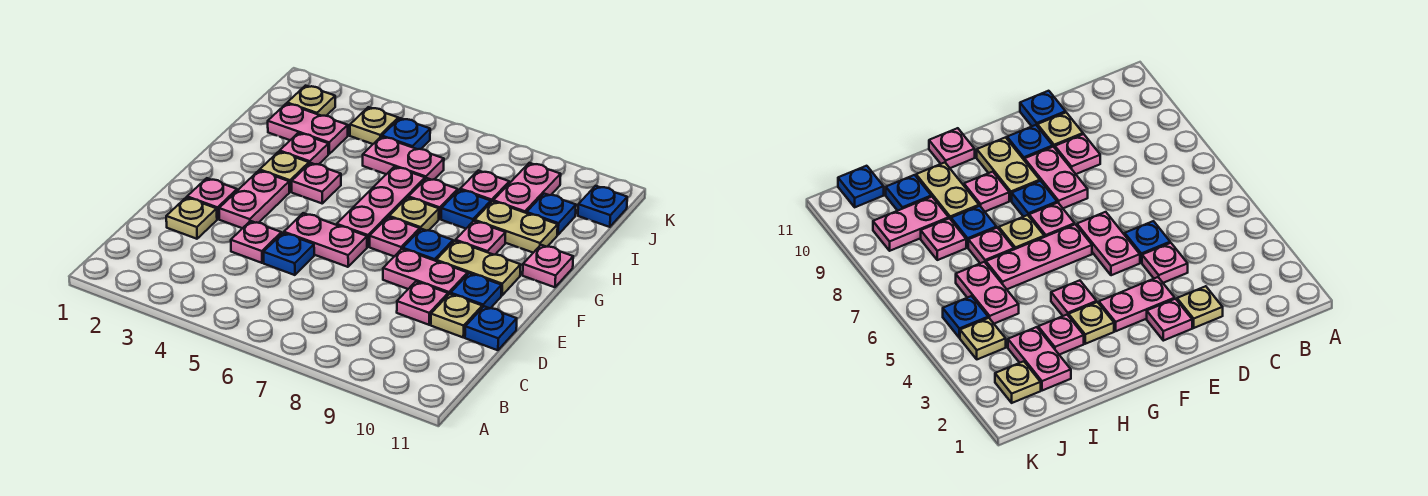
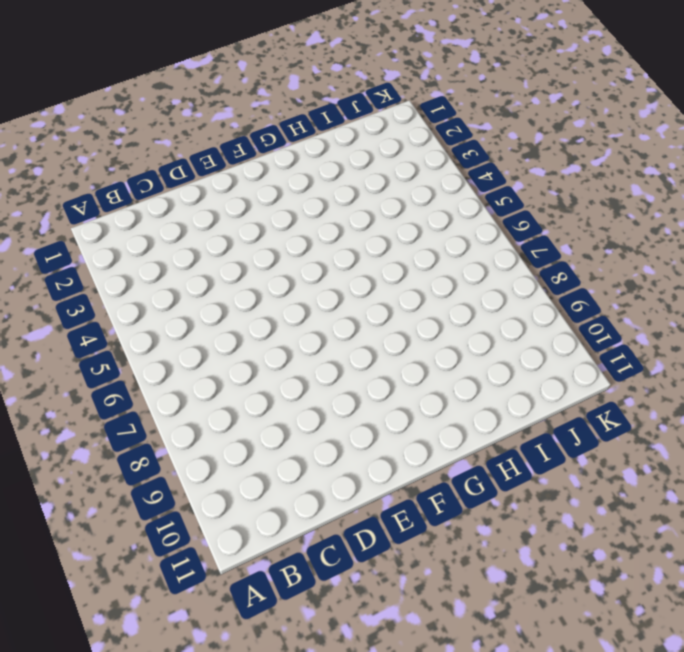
none -> tan 1x1 plate [166,197,217,239]
none -> pink 1x1 plate [231,221,281,263]
none -> blue 1x1 plate [263,233,314,275]
none -> pink 1x1 plate [397,282,448,325]

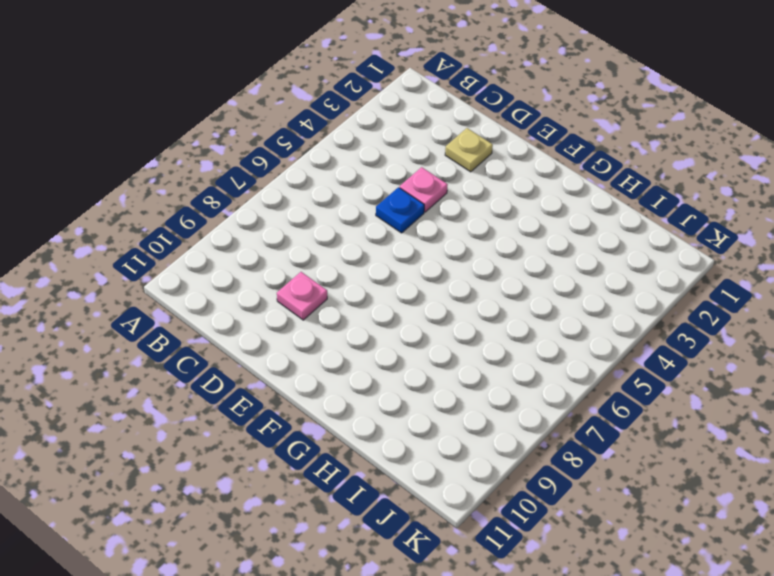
none -> tan 1x1 plate [431,294,482,337]
none -> blue 1x1 plate [465,306,517,350]
none -> pink 1x1 plate [187,178,237,219]
none -> pink 1x2 plate [219,171,289,228]

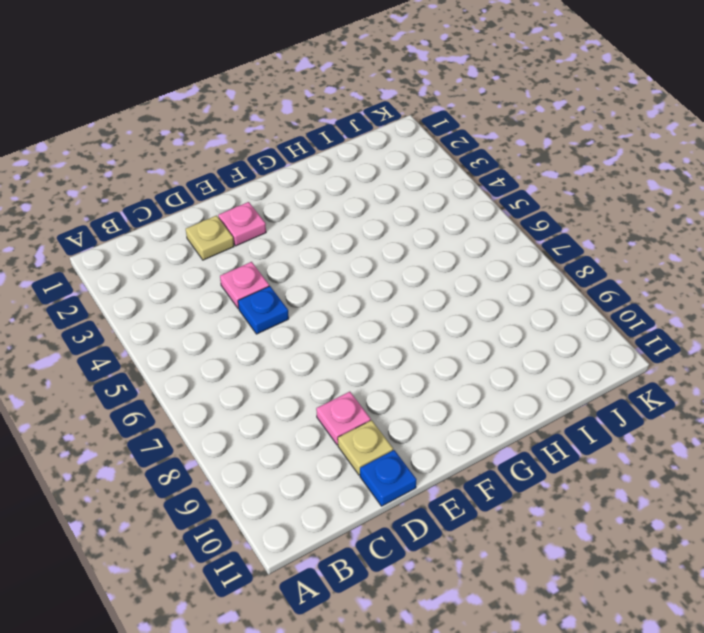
none -> pink 1x2 plate [219,171,289,228]
none -> pink 1x2 plate [284,213,367,267]
none -> pink 1x2 plate [383,249,467,295]
none -> blue 1x1 plate [451,273,502,308]

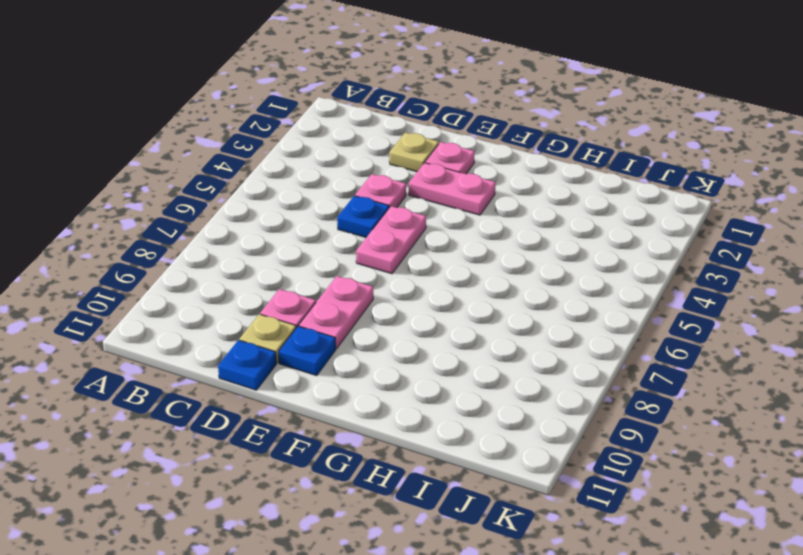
none -> pink 1x3 plate [337,167,425,247]
none -> pink 1x1 plate [370,217,420,256]
none -> blue 1x1 plate [403,229,453,261]
none -> tan 1x2 plate [436,241,521,296]

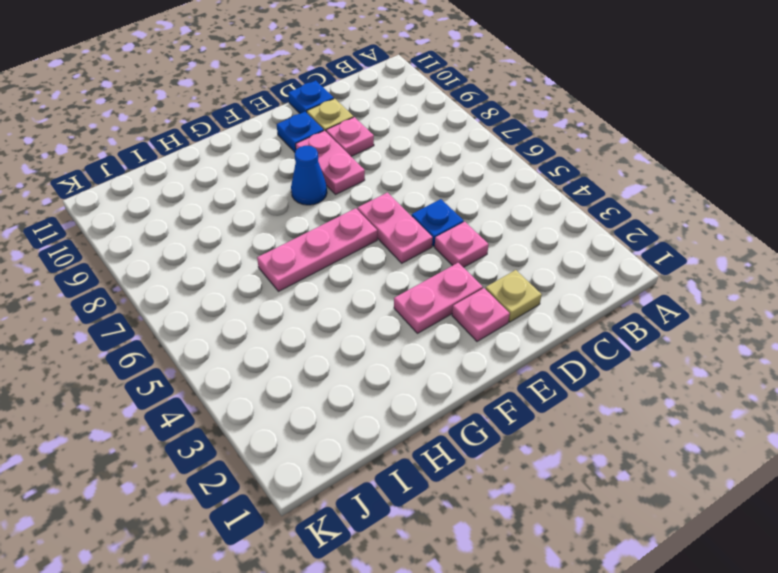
blue 1x1 cone [291,146,327,205] -> blue 1x1 plate [403,229,453,261]
none -> pink 1x1 plate [370,217,420,256]
none -> tan 1x2 plate [436,241,521,296]
none -> tan 1x1 plate [260,152,309,192]
none -> pink 1x1 plate [292,163,341,203]

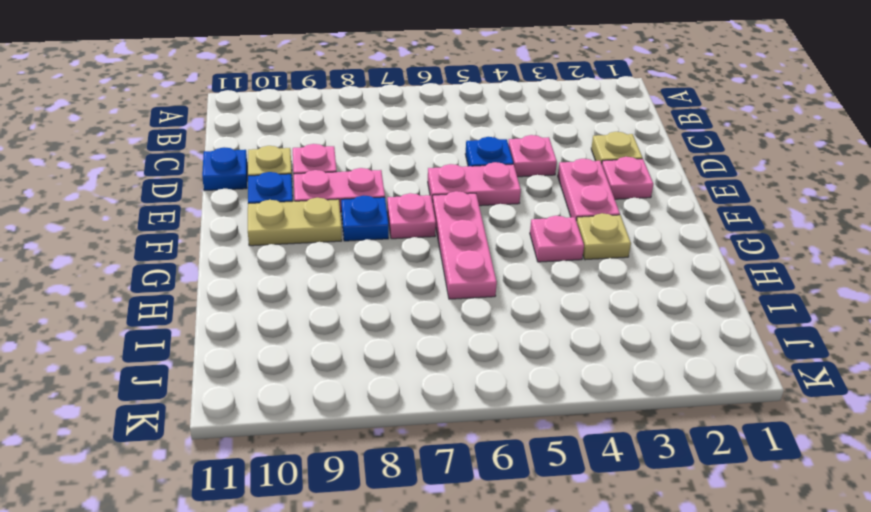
none -> tan 1x1 plate [389,197,439,231]
none -> pink 1x1 plate [456,221,506,255]
none -> pink 1x1 plate [523,245,573,287]
none -> pink 1x1 plate [280,133,328,164]

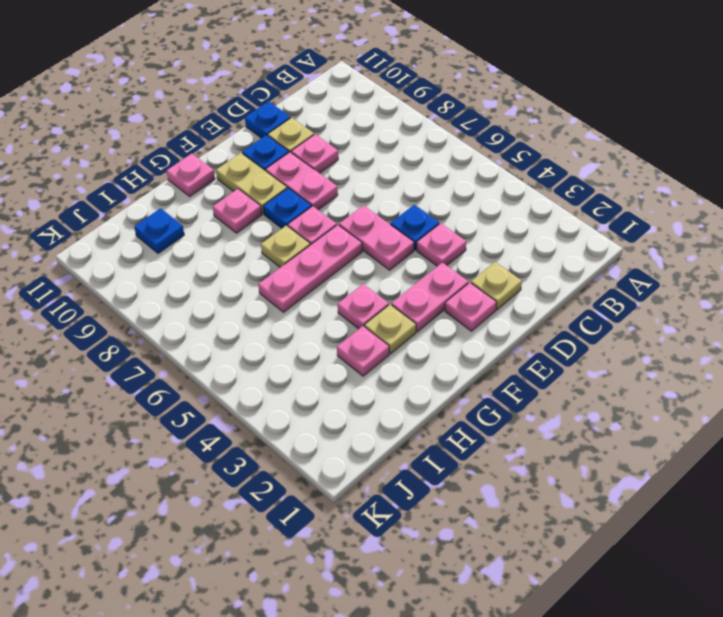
none -> pink 1x1 plate [408,178,458,219]
none -> blue 1x1 plate [441,190,491,229]
none -> tan 1x2 plate [475,201,558,253]
none -> pink 1x2 plate [268,104,348,154]

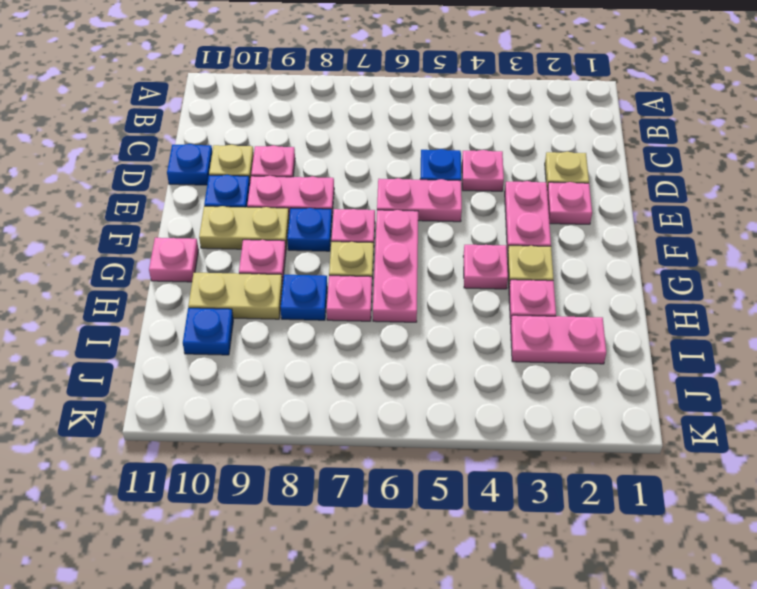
none -> pink 1x2 plate [363,137,444,180]
none -> pink 1x1 plate [460,171,509,202]
none -> pink 1x2 plate [493,163,561,213]
none -> tan 1x1 plate [287,86,335,116]

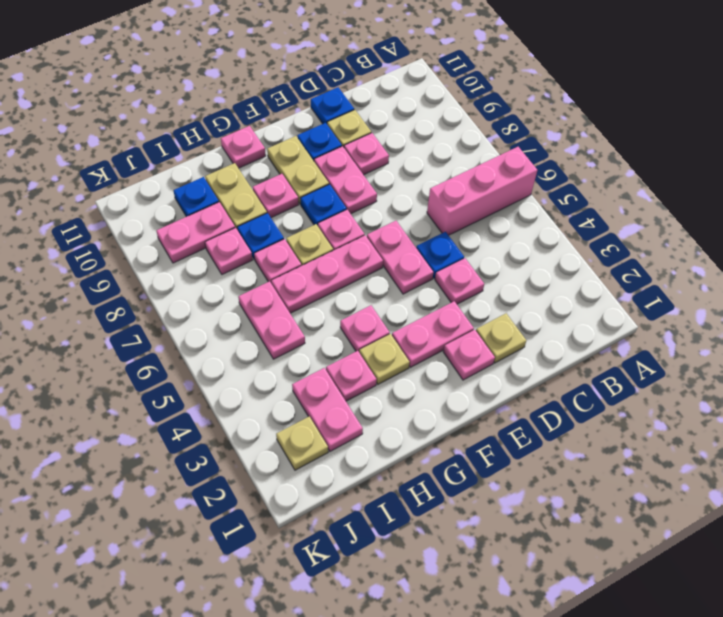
pink 1x3 brick [427,147,537,235] -> none
none -> tan 1x1 plate [350,107,398,144]
none -> blue 1x1 plate [382,118,430,149]
none -> blue 1x1 plate [578,186,627,227]

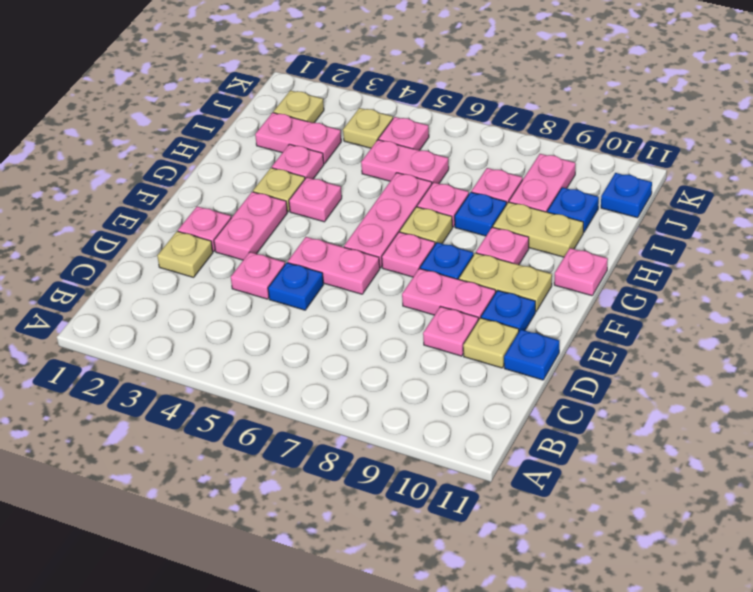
pink 1x1 plate [378,117,429,150] -> blue 1x1 plate [382,118,430,149]

